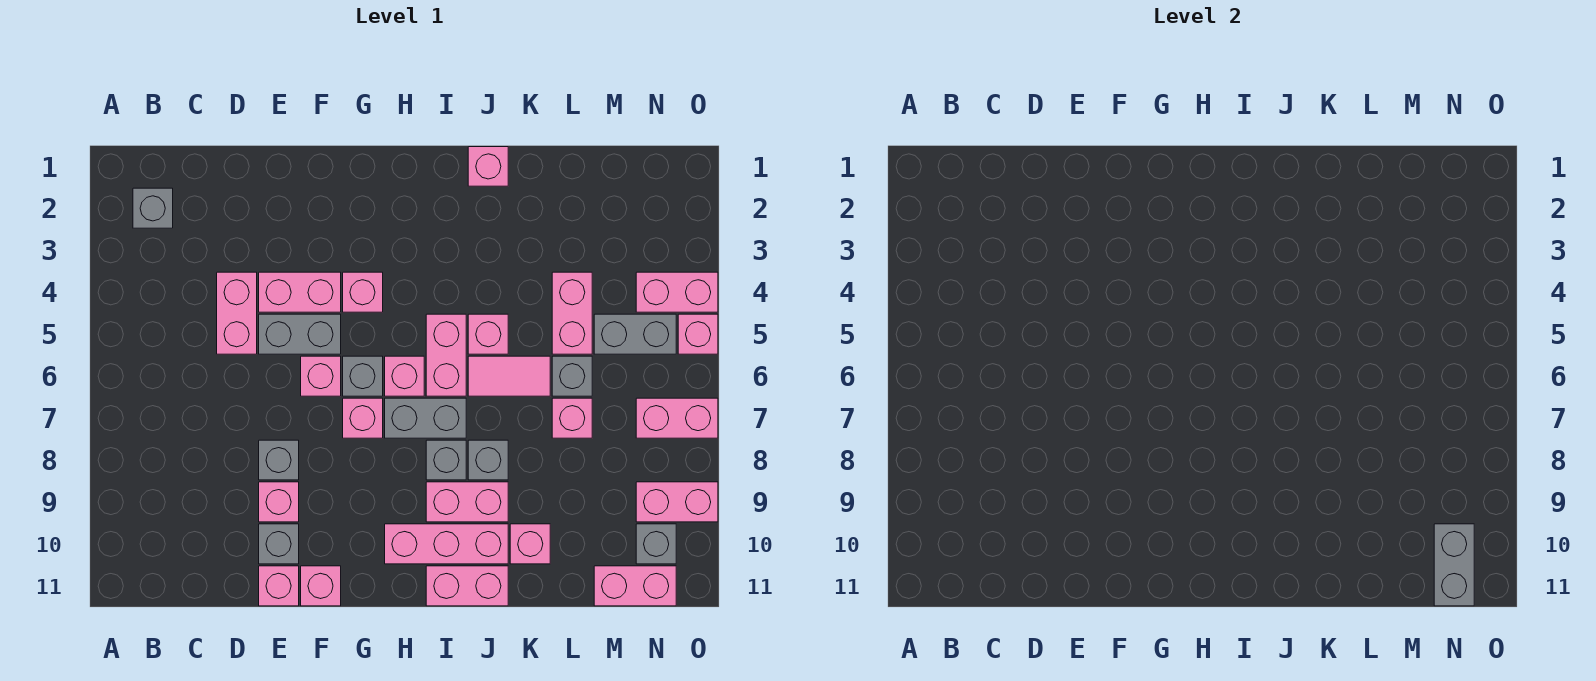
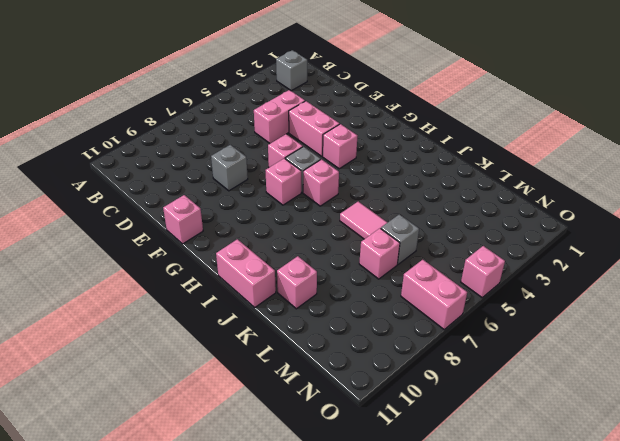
none -> grey 1x2 brick [259,314,341,354]
none -> pink 1x1 brick [259,482,299,522]
none -> grey 1x1 brick [259,524,299,564]
none -> pink 1x1 brick [259,566,299,606]

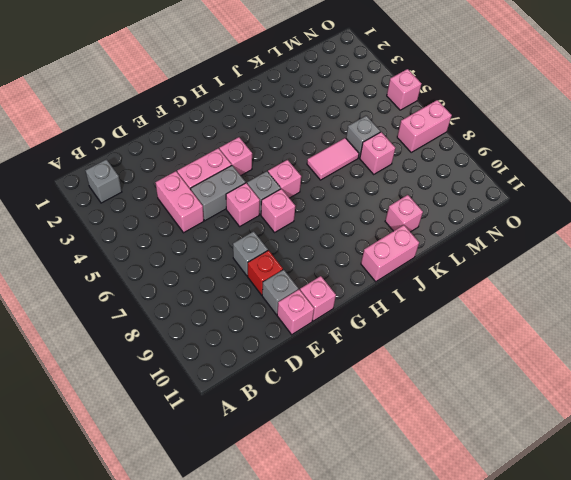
red 1x1 brick [248,250,283,295] -> pink 1x1 brick [259,482,299,522]
none -> grey 1x2 brick [385,398,466,438]
none -> pink 1x3 brick [385,524,508,564]
none -> pink 1x2 brick [426,314,466,396]
none -> grey 1x1 brick [426,440,466,480]

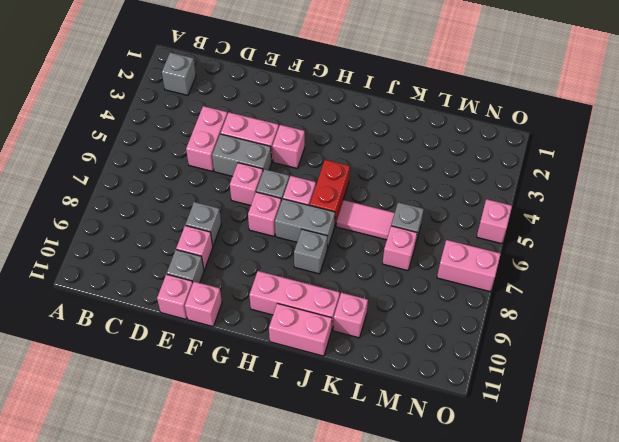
red 1x2 brick [310,160,350,225] -> pink 1x2 brick [426,314,466,396]
none -> pink 1x2 brick [426,482,508,522]
none -> pink 1x1 brick [468,147,508,186]
none -> pink 1x1 brick [468,314,508,354]
none -> grey 1x1 brick [468,440,508,480]

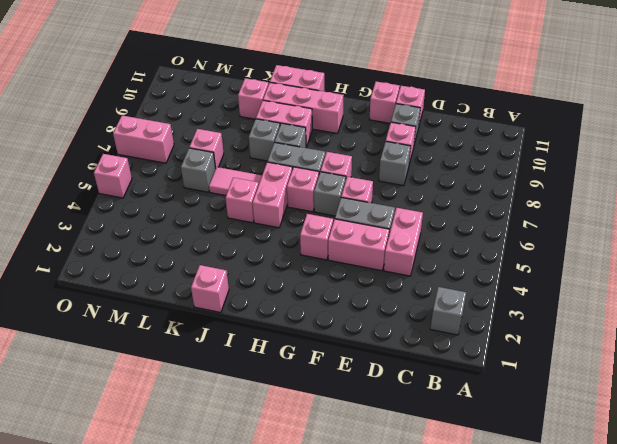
none -> pink 1x2 brick [552,272,592,354]
none -> grey 1x2 brick [594,314,676,354]
none -> pink 1x2 brick [594,566,676,606]
none -> pink 1x2 brick [636,272,718,312]

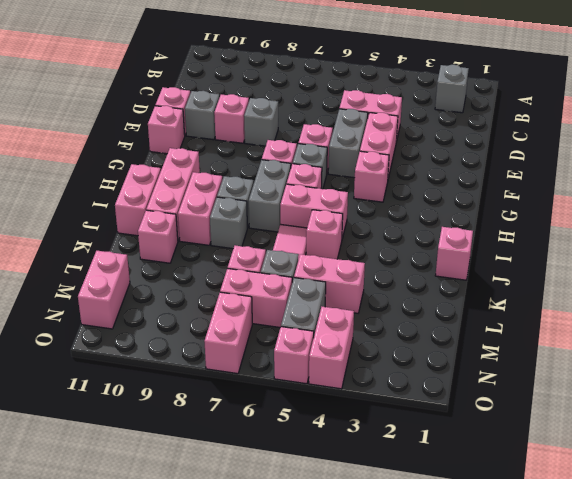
pink 1x2 brick [220,268,292,327] -> pink 1x2 brick turned to [636,482,718,522]
none -> grey 1x1 brick [636,524,676,564]
none -> grey 1x2 brick [1434,524,1474,606]

